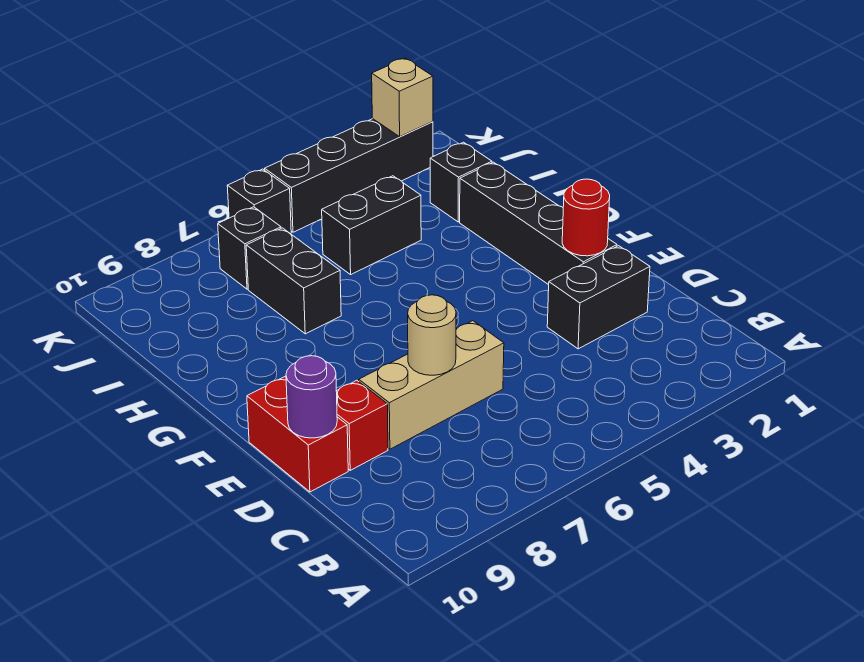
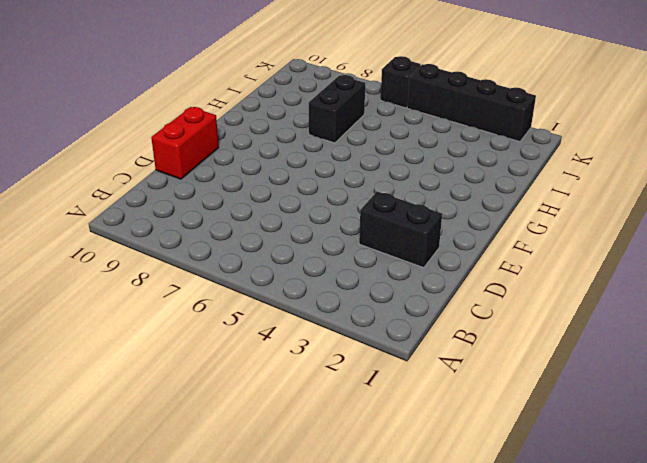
none -> tan 1x3 brick [359,321,504,449]
none -> red 1x1 brick [336,380,388,470]
none -> black 1x4 brick [460,162,617,285]

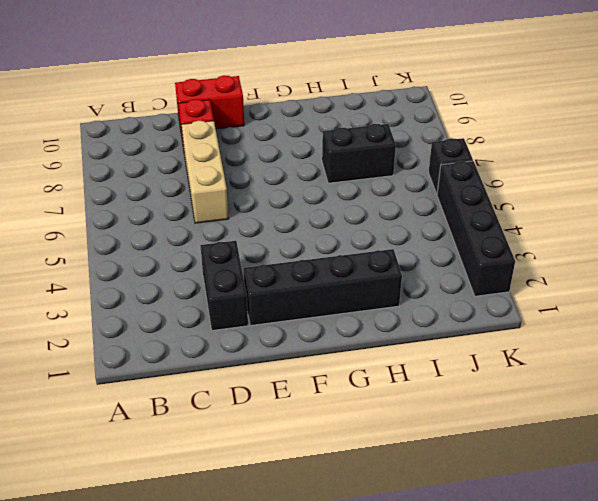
none -> black 1x1 brick [430,142,492,222]
none -> black 1x2 brick [322,176,421,275]
none -> black 1x1 brick [218,207,281,289]

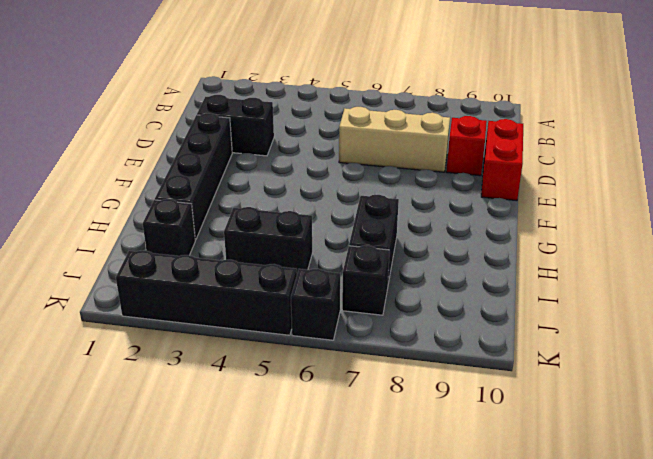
none -> tan 1x1 round brick [408,295,456,375]
none -> purple 1x1 round brick [286,356,337,438]
none -> red 1x1 round brick [562,179,610,256]

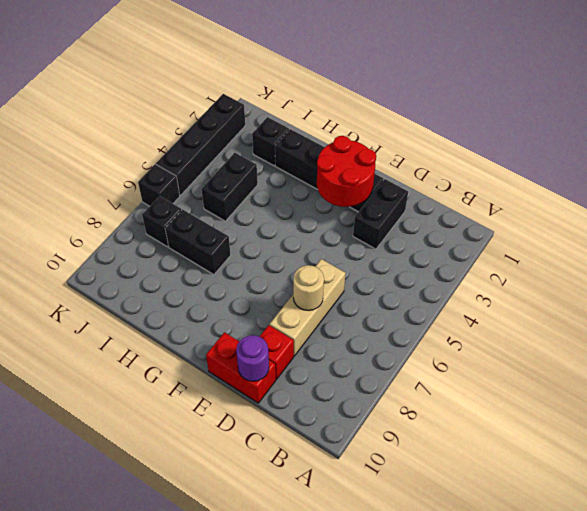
red 2x2 round brick [317,136,376,207] -> red 1x1 round brick [562,179,610,256]
none -> tan 1x1 brick [372,58,433,137]

